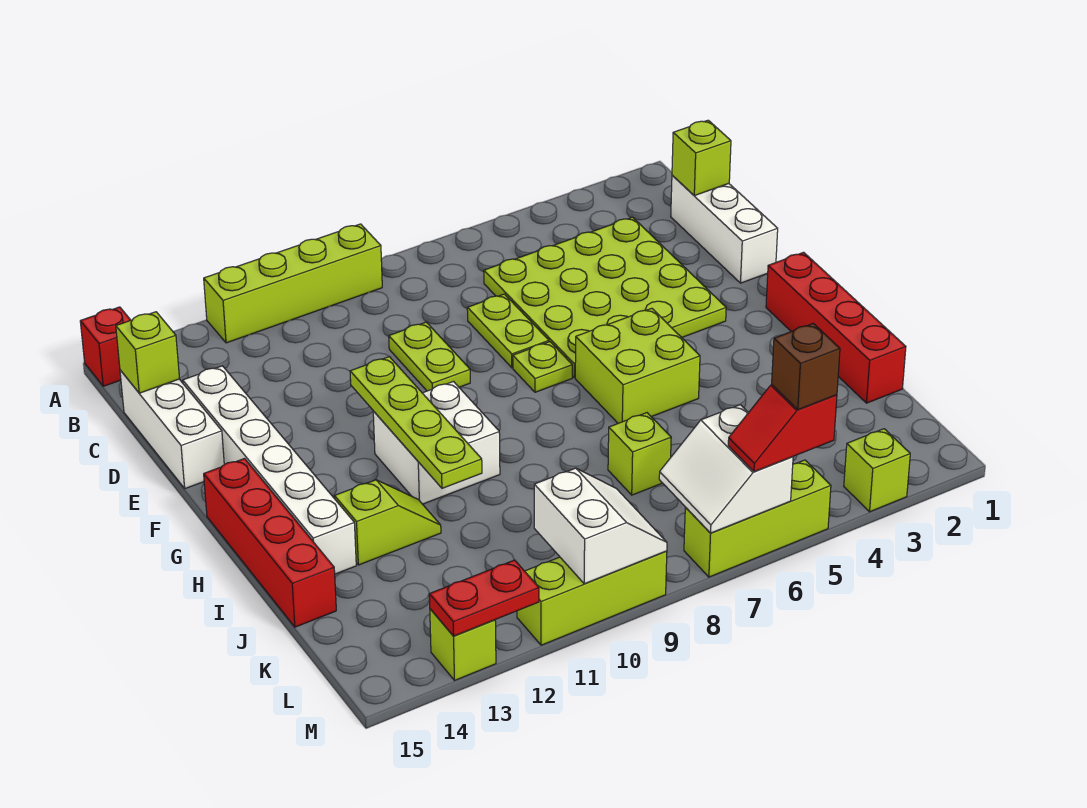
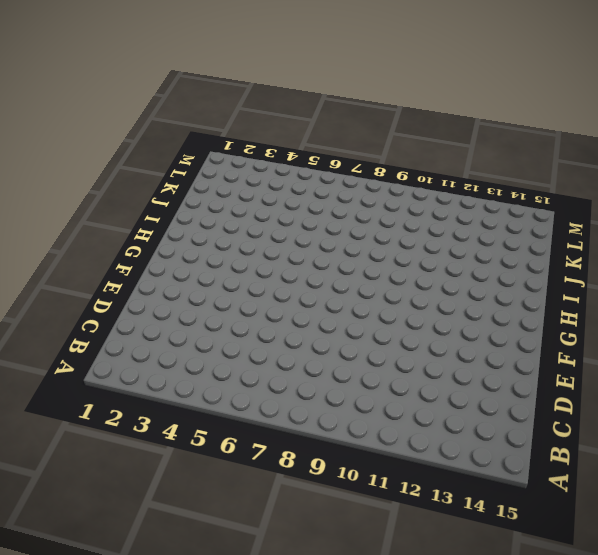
none -> lime 1x4 brick [204,224,382,343]
none -> red 1x1 brick [80,307,131,386]
none -> white 1x3 brick [671,176,778,283]

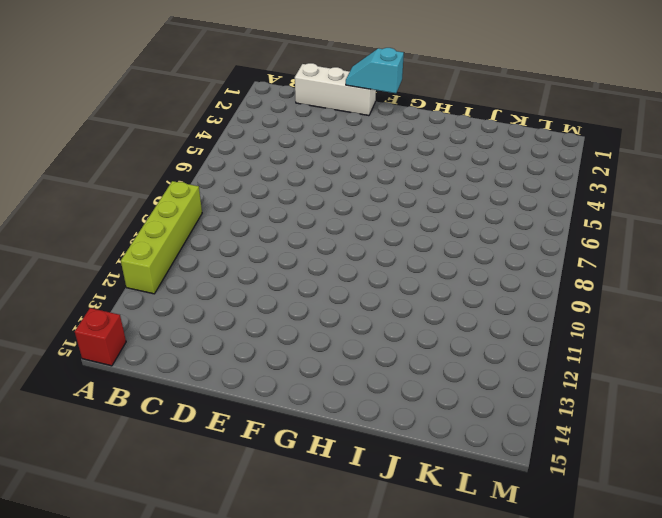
cyan 1x2 slope [346,48,404,93] -> none
none -> lime 4x4 plate [484,217,726,378]
none -> white 1x3 brick [120,370,224,489]
none -> lime 1x2 plate [467,294,549,368]

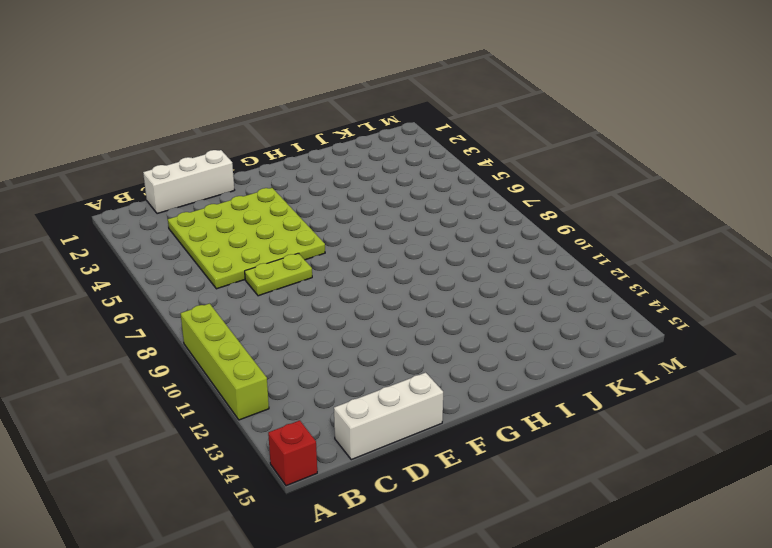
none -> lime 1x2 plate [389,322,470,391]
none -> white 1x6 brick [183,366,356,574]
none -> lime 1x1 plate [513,342,572,392]

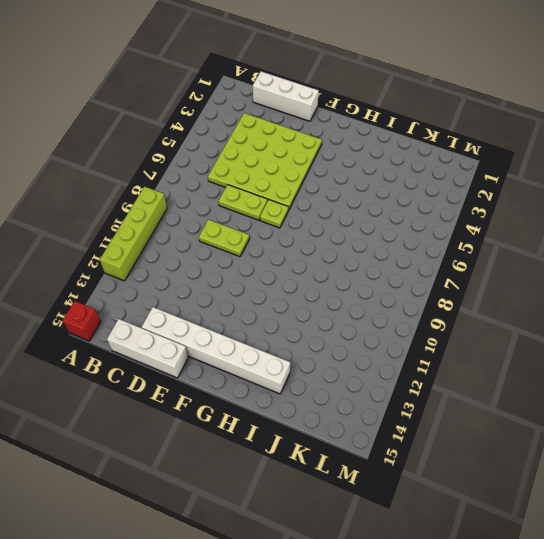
none -> red 1x4 brick [766,252,906,403]
none -> lime 2x2 brick [575,308,700,423]
none -> white 2x2 brick [373,382,500,504]

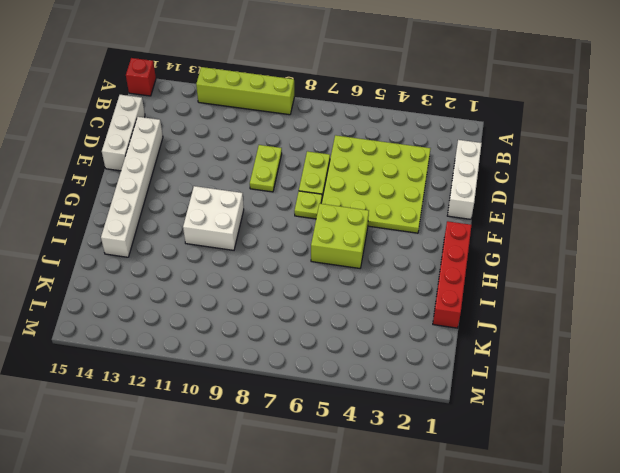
none -> red 1x4 brick [204,459,336,627]
none -> lime 1x2 slope [335,480,441,565]
none -> lime 1x1 brick [608,413,671,495]

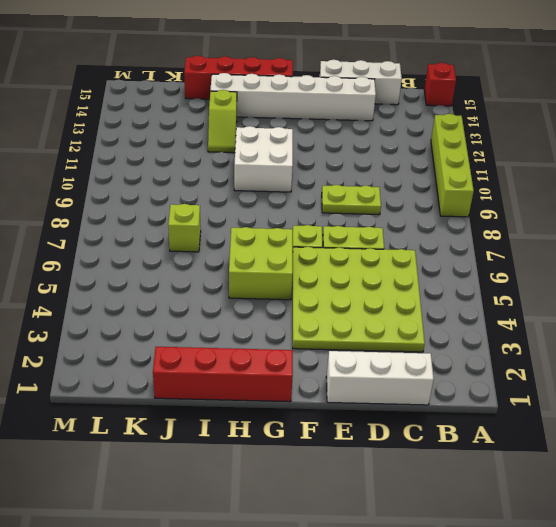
none -> lime 1x1 brick [844,429,910,512]
none -> lime 1x3 brick [684,460,831,577]
none -> lime 1x3 brick [517,551,667,645]

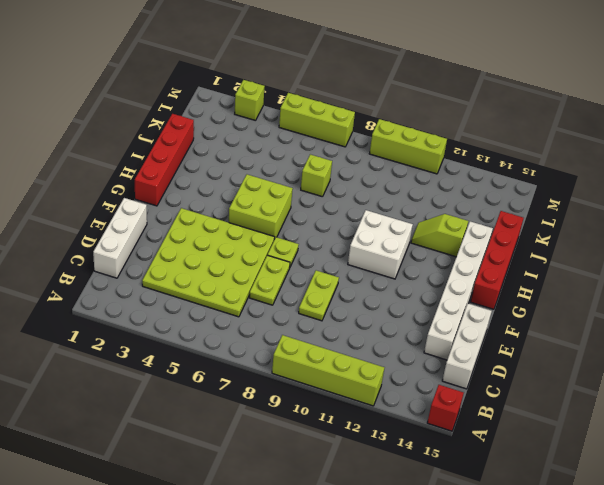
none -> lime 1x1 brick [430,609,496,680]
none -> lime 1x1 brick [672,120,731,196]
none -> lime 1x1 brick [116,312,180,393]

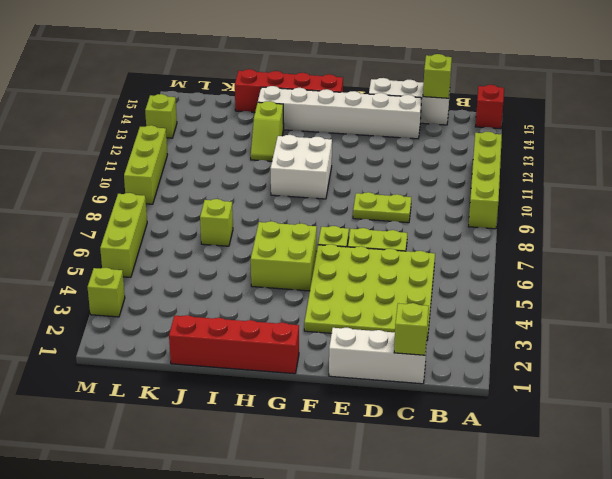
none -> lime 1x4 plate [350,357,482,488]
none -> white 2x2 slope [659,405,793,533]
none -> white 2x2 slope [534,468,667,584]

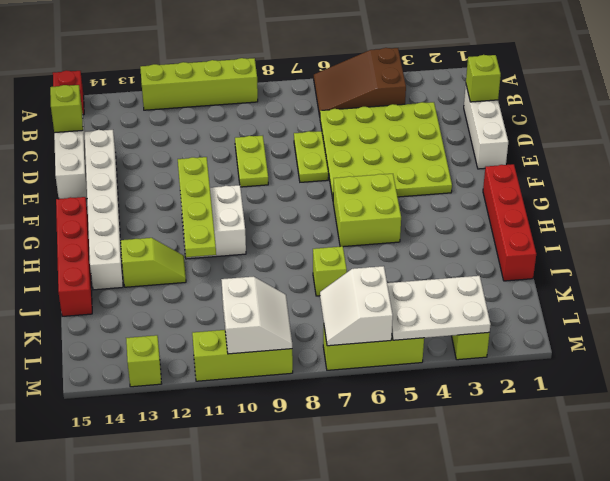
brown 2x3 slope [314,48,406,116] -> none
white 2x3 plate [387,276,491,340] -> none
none -> lime 1x1 plate [513,342,572,392]
none -> red 1x2 plate [429,560,539,636]
none -> red 1x2 slope [728,385,837,472]

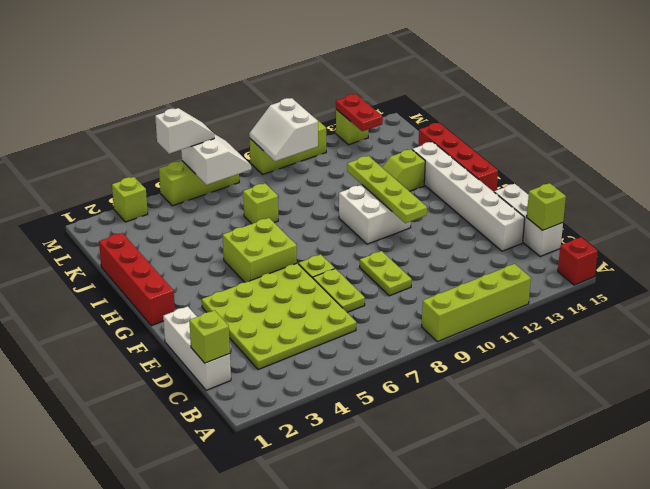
red 1x2 plate [336,94,383,131] -> red 1x2 plate turned to [429,560,539,636]
white 1x2 slope [155,108,214,154] -> red 1x2 slope [728,385,837,472]
none -> brown 1x1 brick [772,323,840,410]

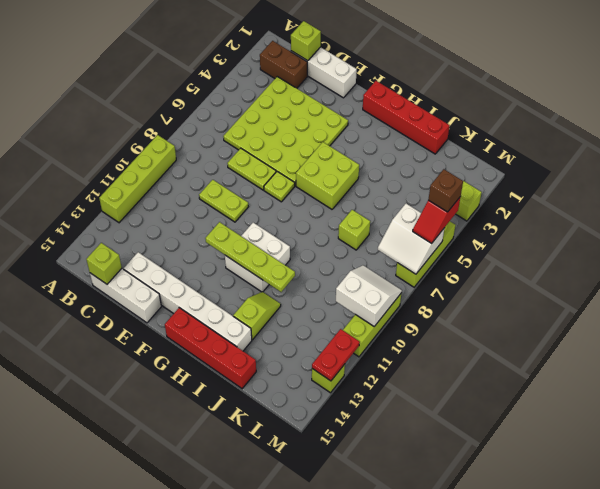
brown 1x2 brick [260,41,307,88] -> none
none -> red 1x1 brick [80,307,131,386]

